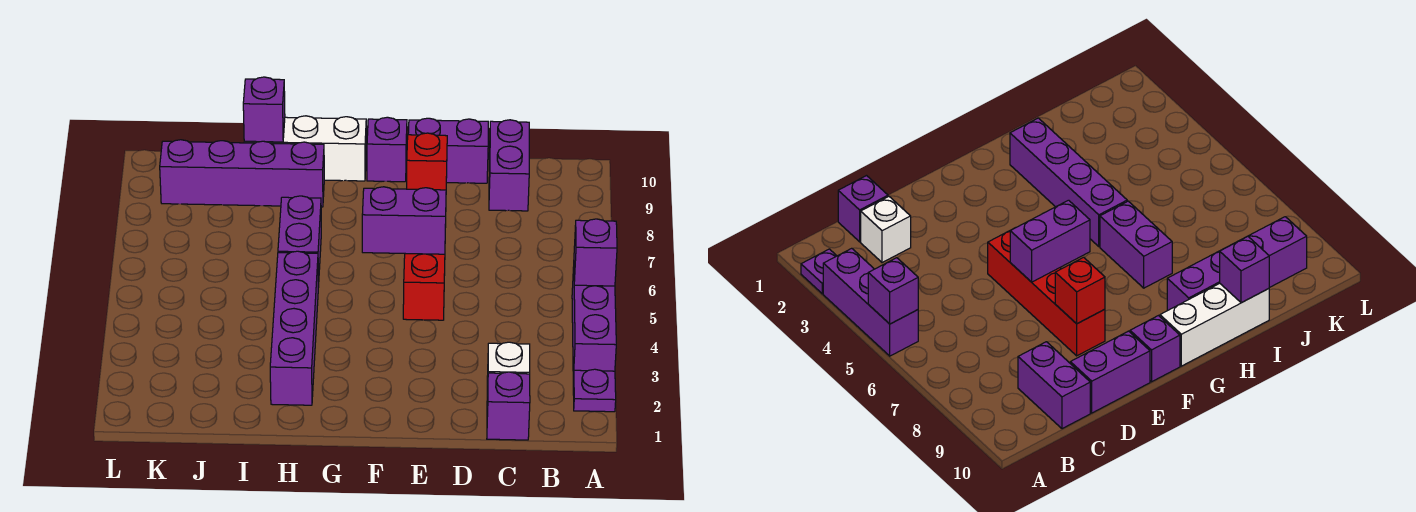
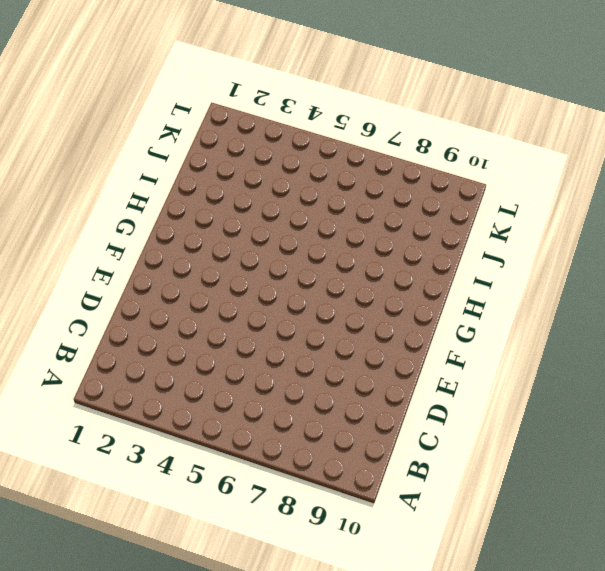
none -> purple 1x1 plate [573,369,616,412]
none -> purple 1x3 brick [572,267,616,379]
none -> purple 1x1 brick [487,372,530,440]

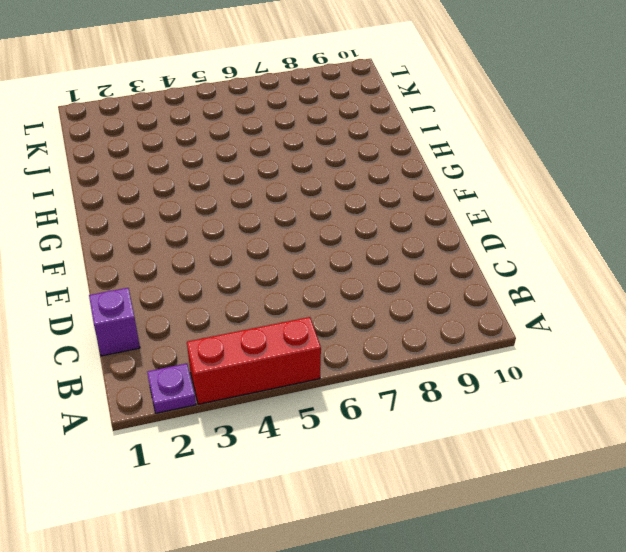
red 1x3 brick [187,317,321,404] -> purple 1x3 brick [572,267,616,379]
none -> white 1x1 brick [487,342,530,395]
none -> purple 1x2 brick [489,120,529,211]
none -> purple 1x2 brick [408,118,488,183]

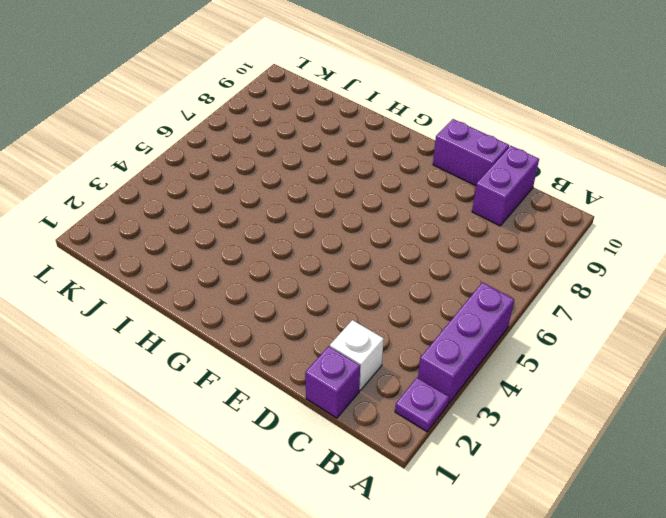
none -> red 1x4 brick [403,226,446,320]
none -> purple 1x1 brick [367,117,407,182]
none -> white 1x3 brick [244,116,366,181]

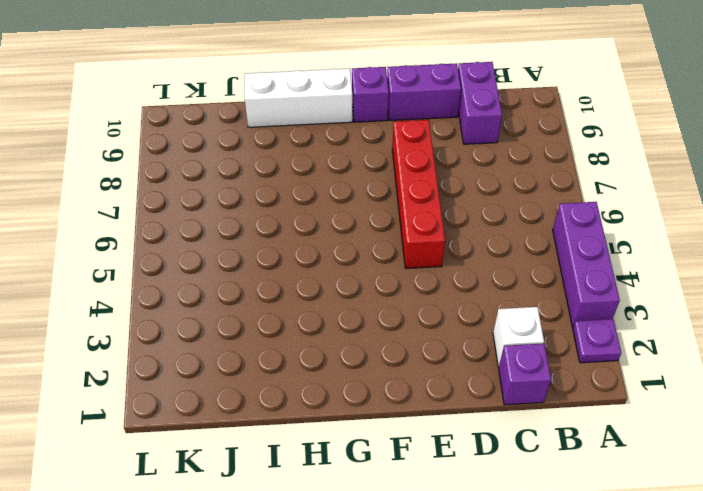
none -> purple 1x4 brick [270,251,318,405]
none -> purple 1x2 brick [278,196,321,287]
none -> purple 1x4 brick [160,140,324,207]

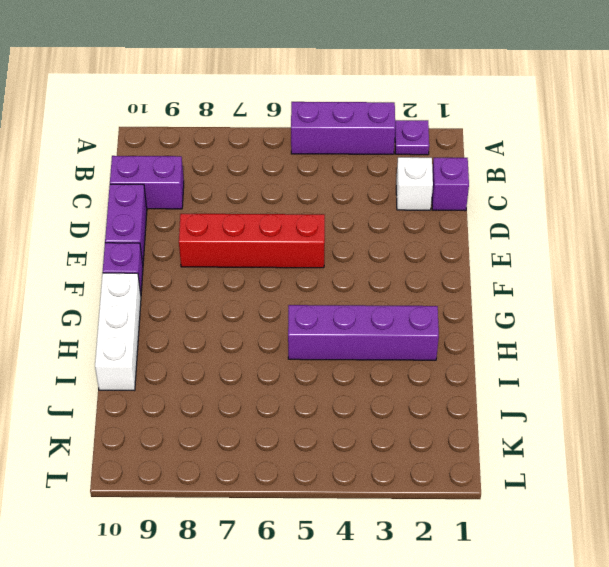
none -> purple 1x2 brick [278,196,321,287]
none -> purple 1x4 brick [160,140,324,207]
none -> purple 1x1 brick [574,219,617,286]

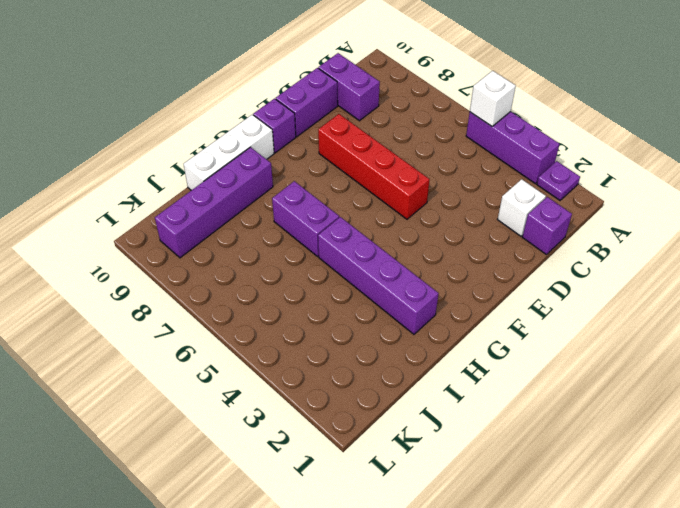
white 1x1 brick [470,71,516,126] -> purple 1x1 brick [574,219,617,286]
none -> purple 1x2 brick [362,187,446,254]
none -> red 1x1 brick [407,133,447,190]
none -> purple 1x1 brick [243,77,285,142]

